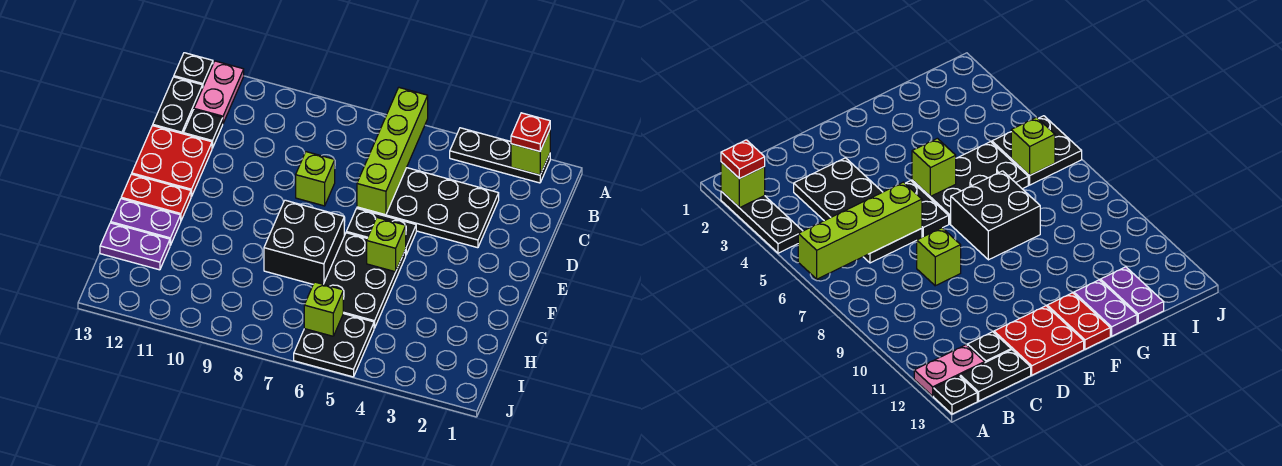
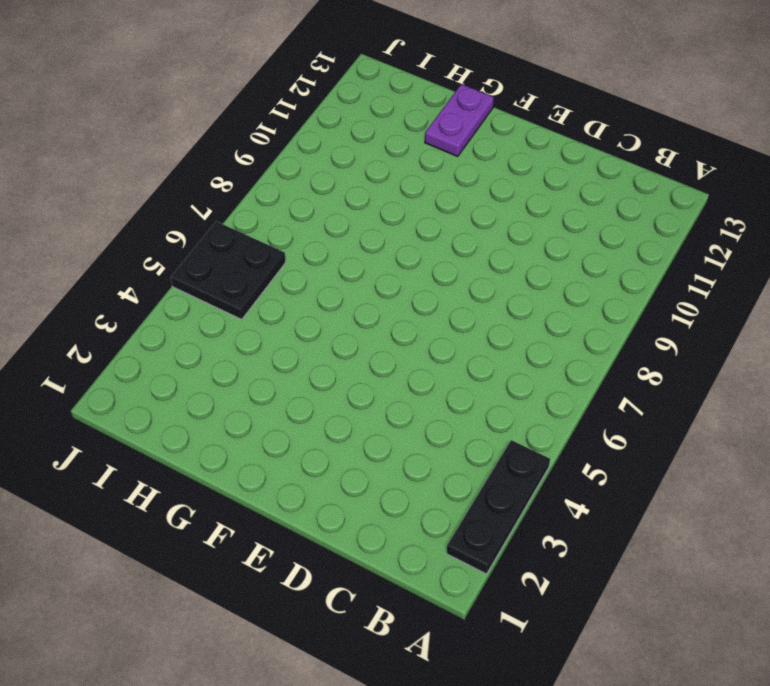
none -> pink 1x2 plate [194,61,244,123]
none -> black 1x1 plate [174,53,213,86]
none -> black 1x2 plate [153,77,203,134]

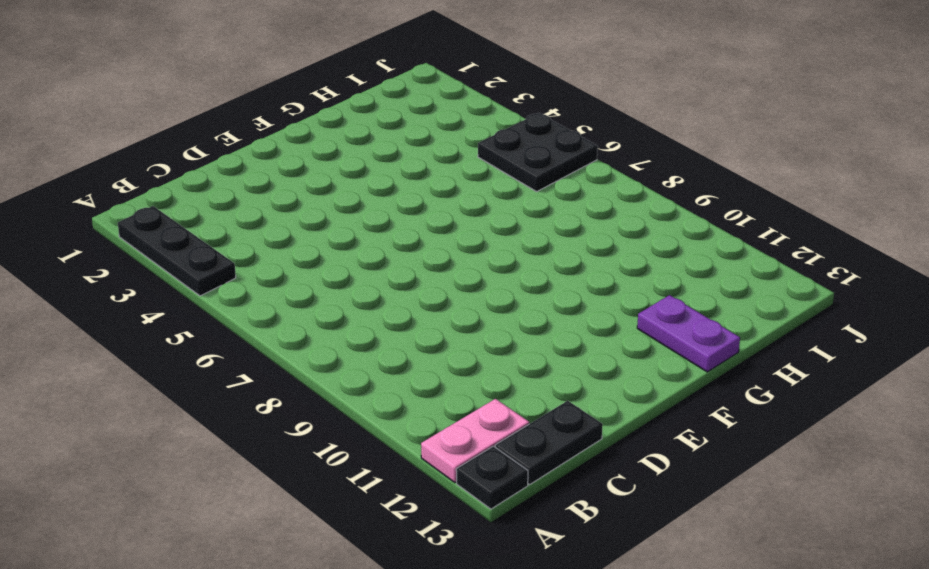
none -> black 2x4 plate [357,168,499,248]
none -> black 1x1 plate [183,110,223,148]
none -> lime 1x1 brick [296,152,335,206]

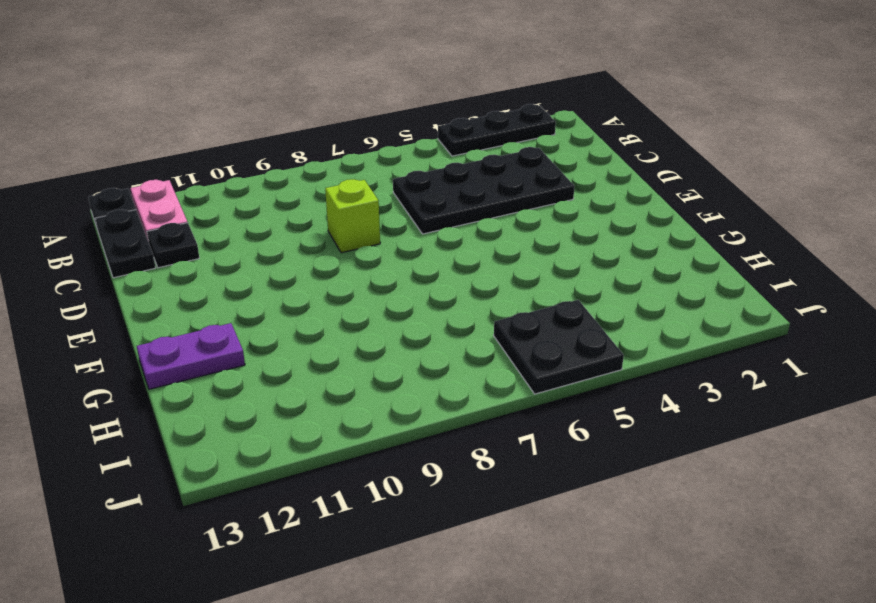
none -> red 2x2 plate [132,126,212,197]
none -> black 1x2 plate [346,209,416,254]
none -> black 2x3 plate [324,233,406,328]

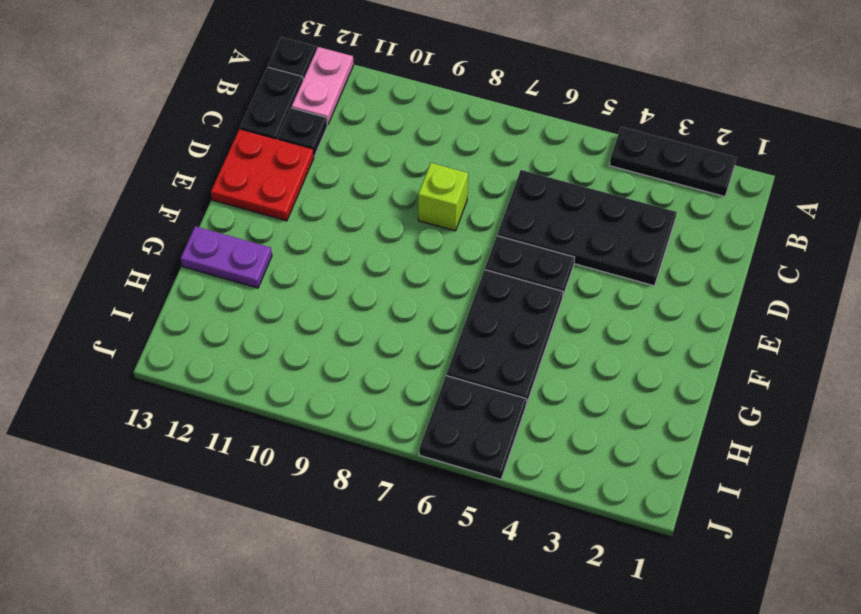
none -> black 2x2 brick [264,200,344,284]
none -> red 1x2 plate [121,174,191,220]
none -> purple 1x2 plate [100,223,170,270]

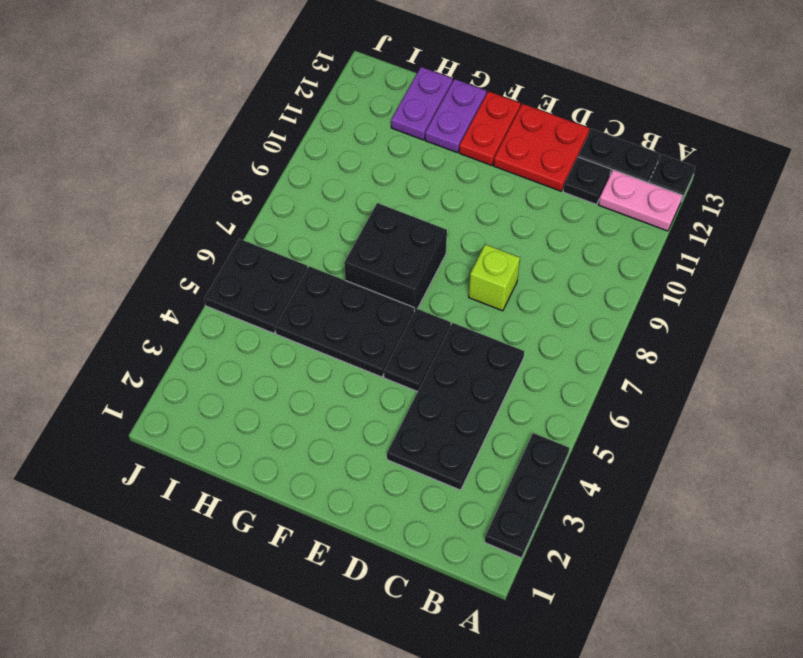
none -> lime 1x1 brick [511,130,550,175]
none -> lime 1x4 brick [357,88,428,215]
none -> lime 1x1 brick [367,218,406,272]

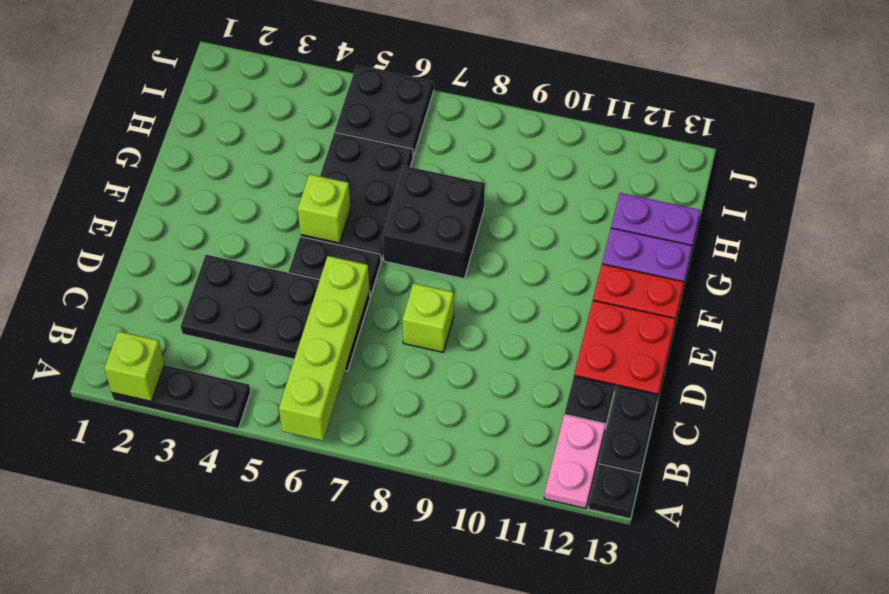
none -> lime 1x1 brick [304,282,343,336]
none -> red 1x1 plate [511,113,550,151]

